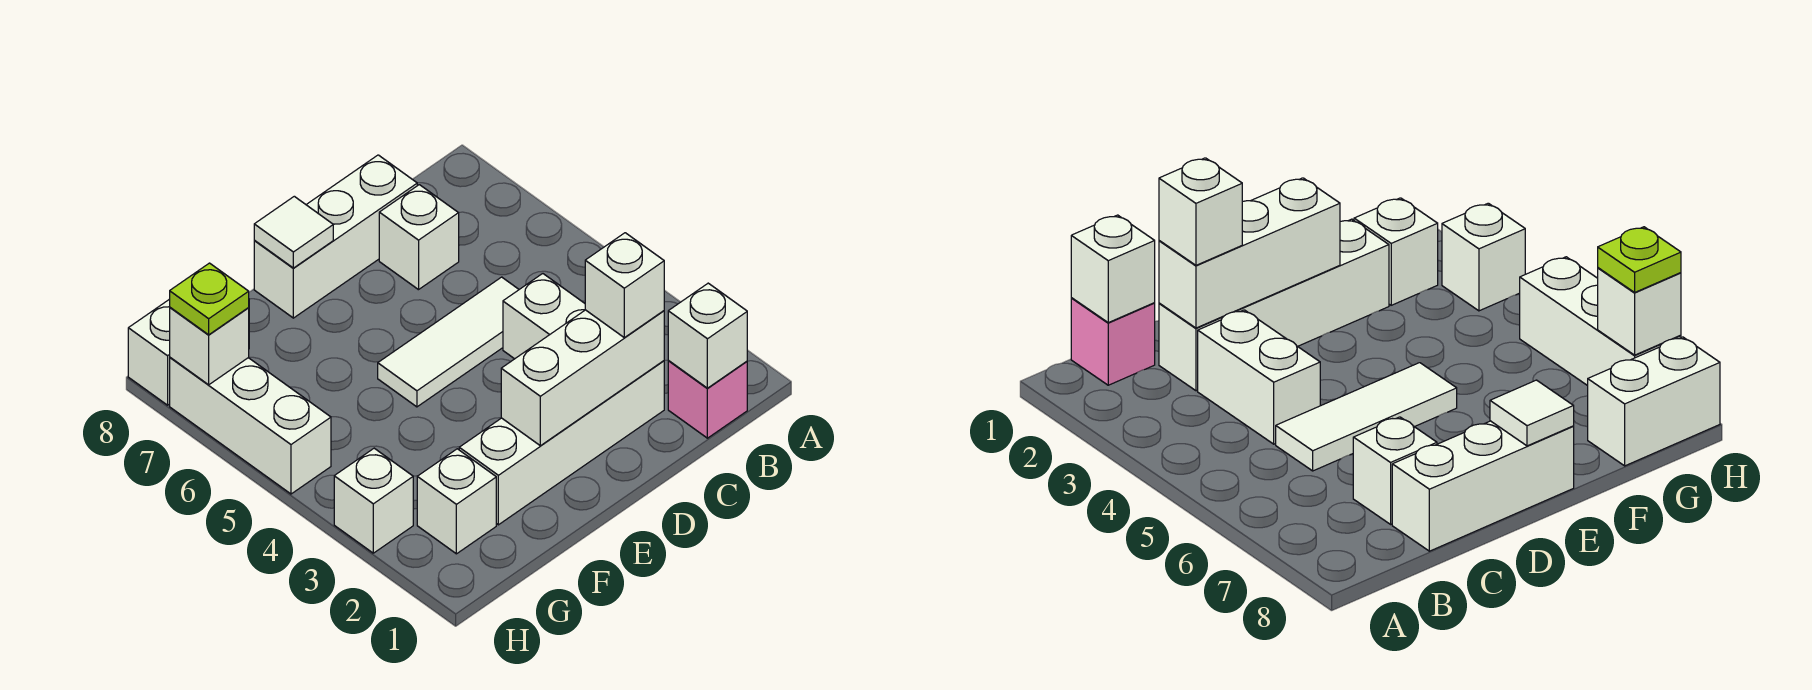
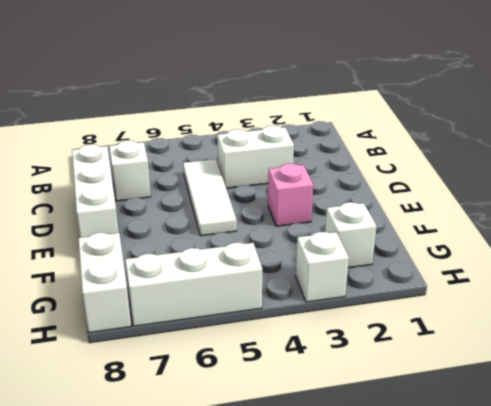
pink 1x1 brick [268,163,313,226] -> pink 1x1 brick moved to [668,361,747,438]
none -> white 1x4 brick [459,361,664,525]
none -> white 1x1 brick [668,283,747,388]
none -> white 1x3 brick [501,310,664,446]

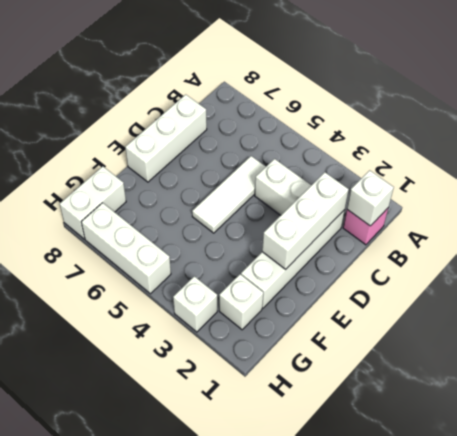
none -> white 1x1 brick [379,185,459,290]
none -> white 1x1 tile [254,196,333,268]
none -> white 1x1 brick [170,308,249,385]

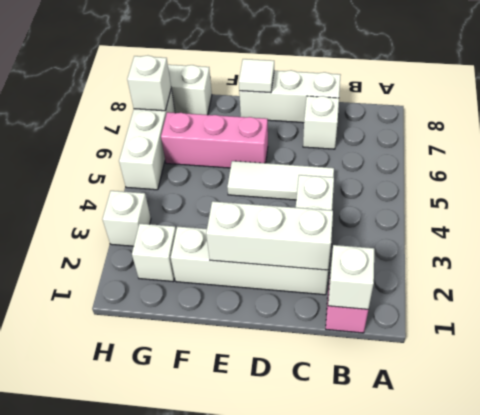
pink 1x3 brick [161,112,268,168] -> none
none -> white 1x1 brick [585,233,664,338]
none -> lime 1x1 plate [170,263,249,335]

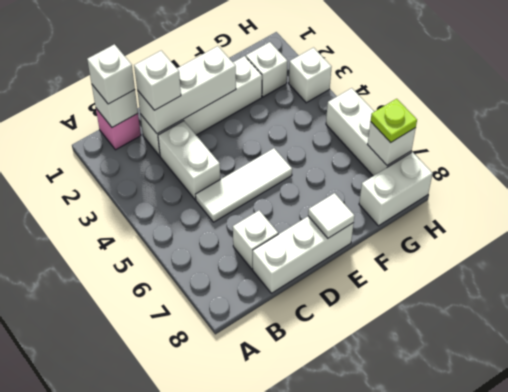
white 1x1 brick [87,44,135,104] -> none

